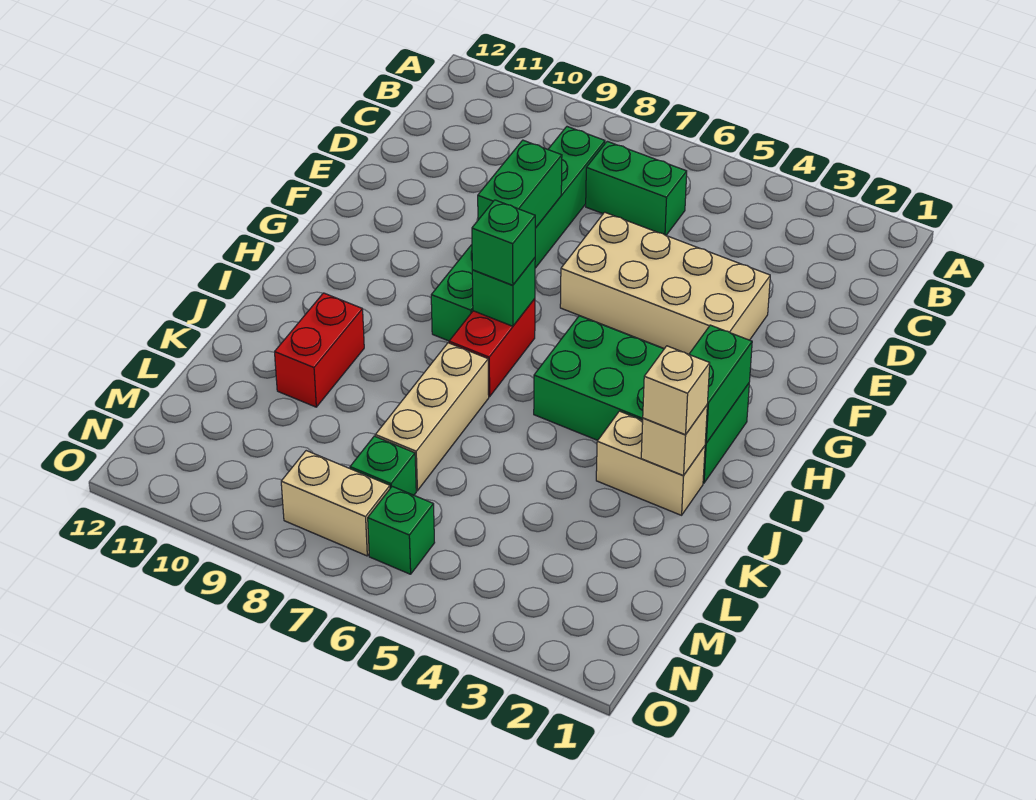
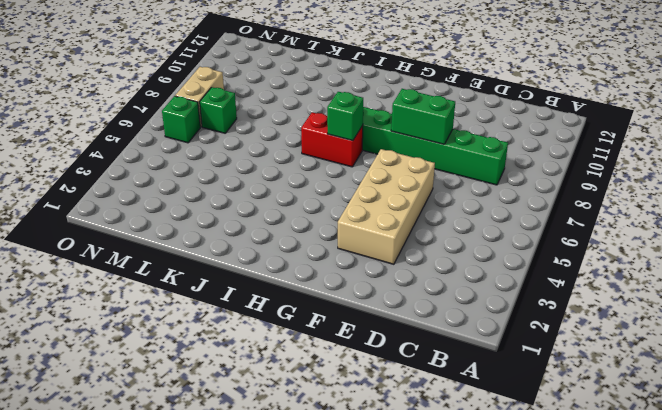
none -> green 1x2 brick [586,141,687,235]
none -> green 2x4 brick [534,316,749,483]
none -> tan 1x2 brick [596,411,705,515]

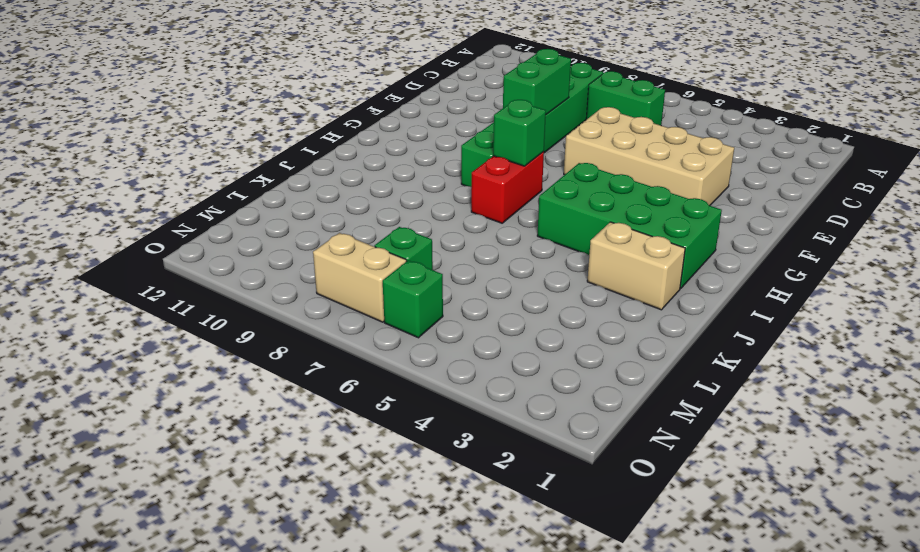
none -> tan 1x3 brick [375,343,489,491]
none -> red 1x2 brick [275,293,364,407]
none -> green 1x2 brick [689,325,752,443]

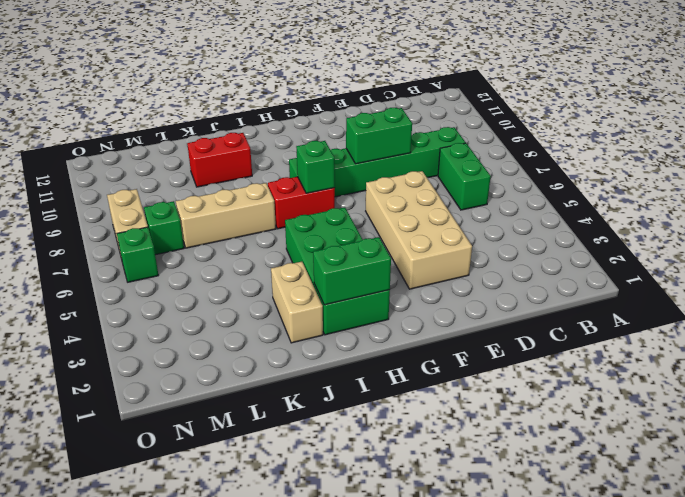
none -> tan 1x1 brick [641,406,707,476]
none -> green 1x1 brick [472,200,535,285]
none -> tan 1x1 brick [643,346,710,435]

